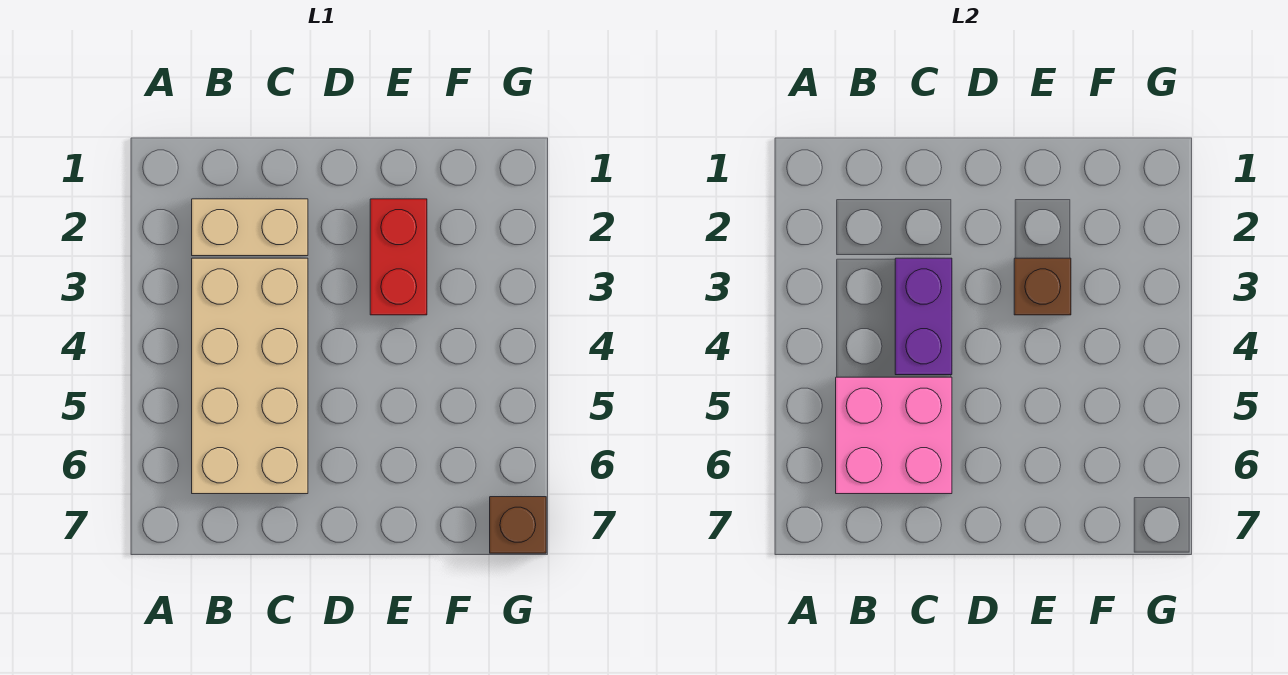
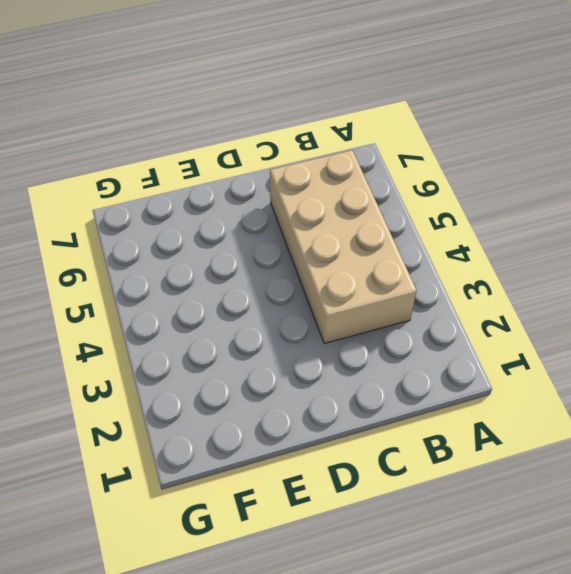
none -> tan 1x2 brick [192,199,308,256]
none -> red 1x2 brick [370,199,427,315]

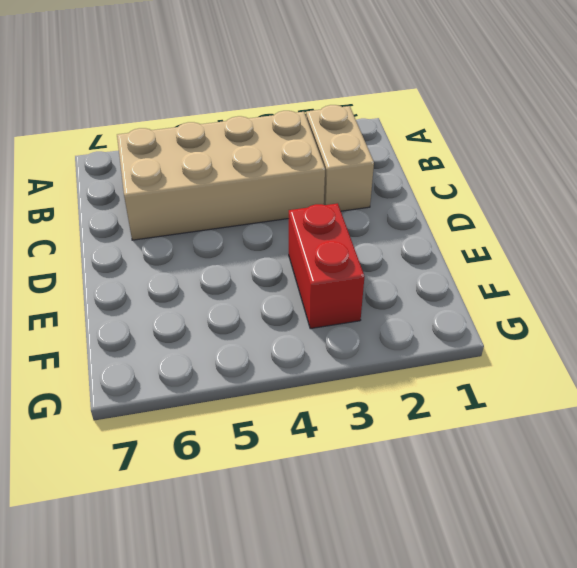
red 1x2 brick [289,203,365,329] -> red 1x2 brick turned to [370,199,427,315]
none -> brown 1x1 brick [490,497,546,553]
none -> pink 2x2 brick [836,377,952,494]

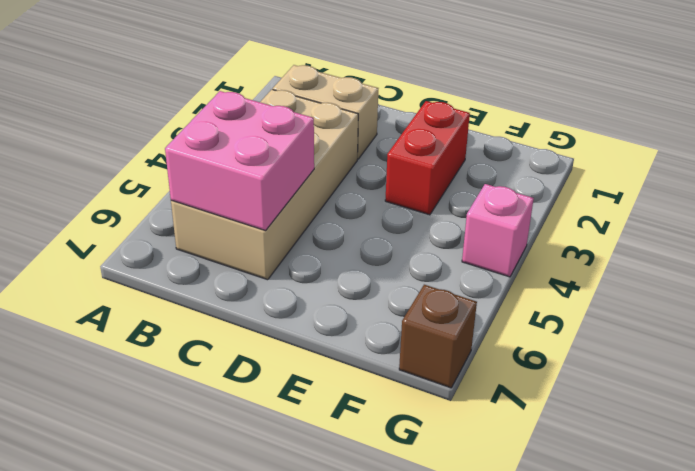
pink 1x1 brick [462,184,534,277] -> none
none -> purple 1x2 brick [895,258,952,375]
none -> brown 1x1 brick [1014,258,1071,315]

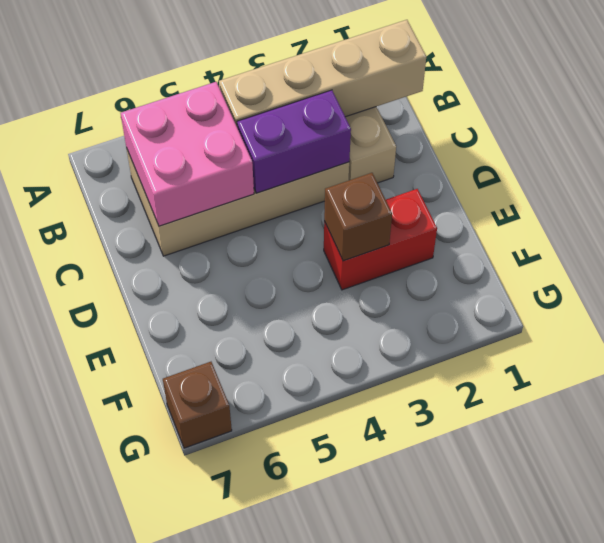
tan 1x4 brick [219,20,426,126] -> none

